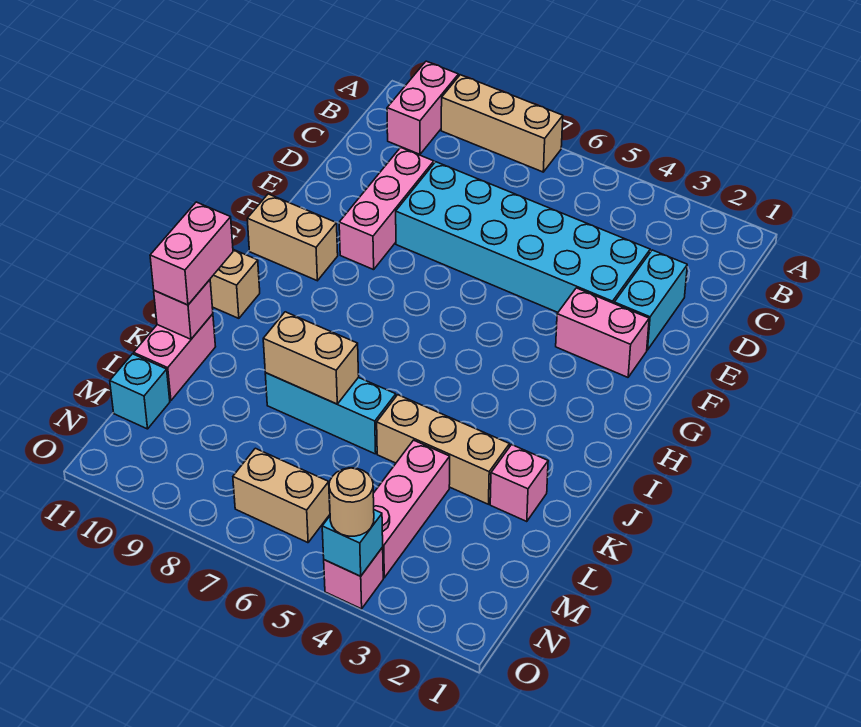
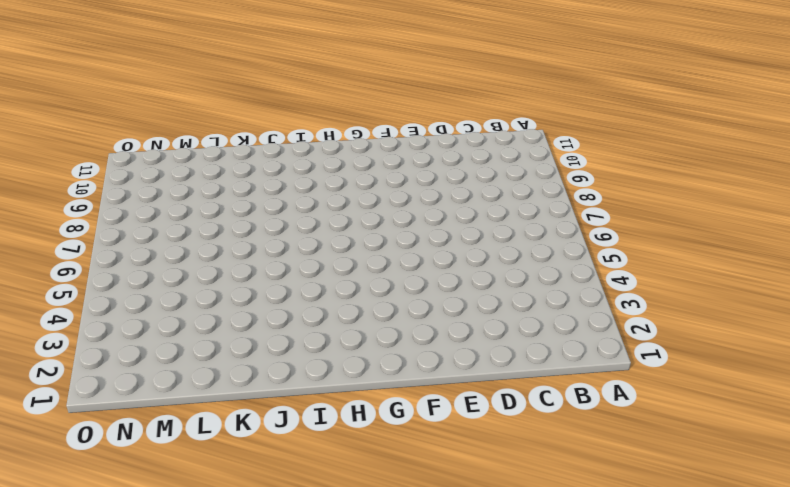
none -> tan 1x3 brick [441,75,563,172]
none -> pink 1x2 brick [387,61,459,154]
none -> cyan 1x2 brick [614,250,687,350]

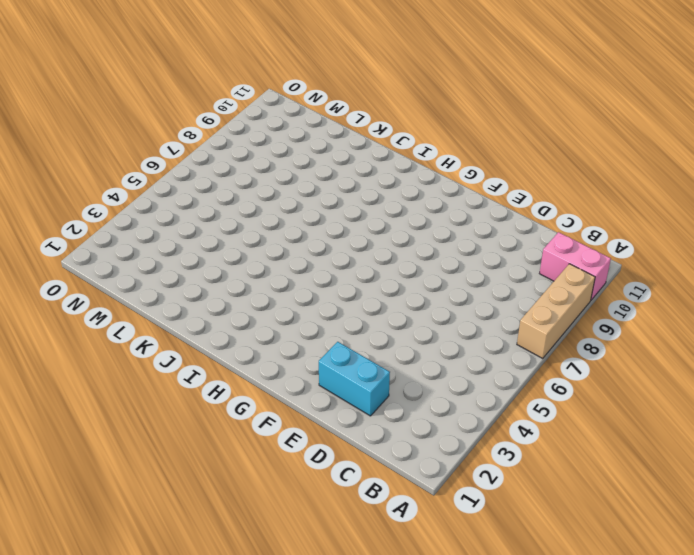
none -> cyan 2x6 brick [396,162,650,312]
none -> pink 1x3 brick [339,147,434,270]
none -> pink 1x2 brick [556,288,649,377]

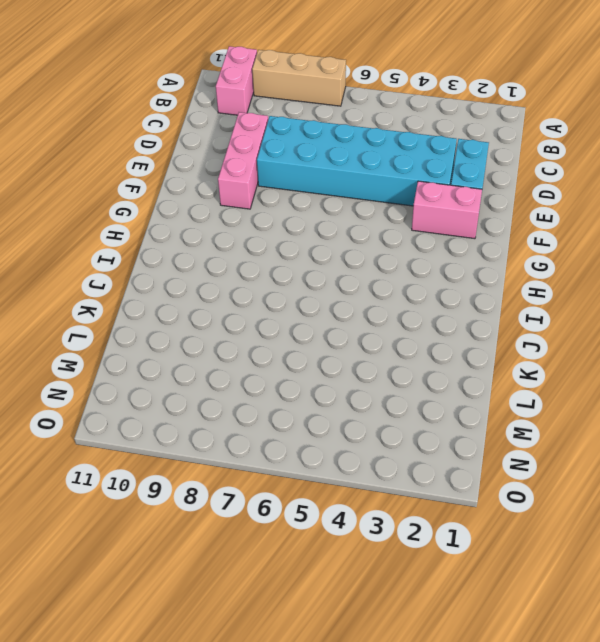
none -> tan 1x2 brick [247,194,338,281]
none -> tan 1x1 brick [210,250,260,318]
none -> pink 1x1 brick [490,445,548,522]

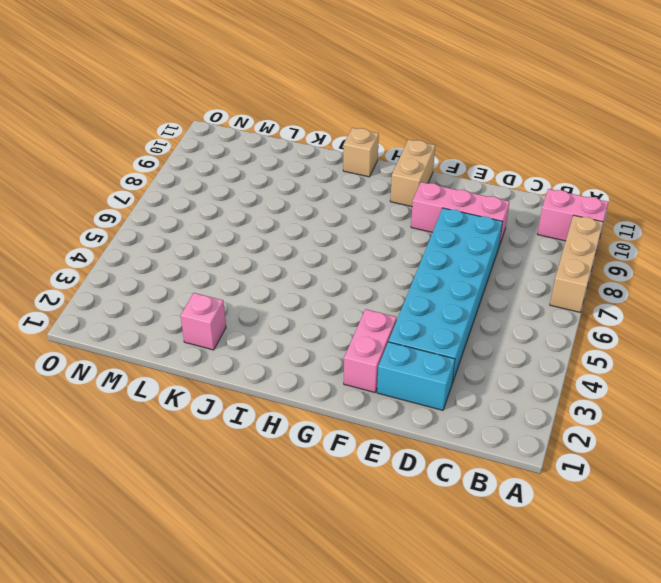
none -> tan 1x3 brick [377,395,510,504]
none -> cyan 1x3 brick [265,373,396,454]
none -> pink 1x2 brick [134,314,216,401]

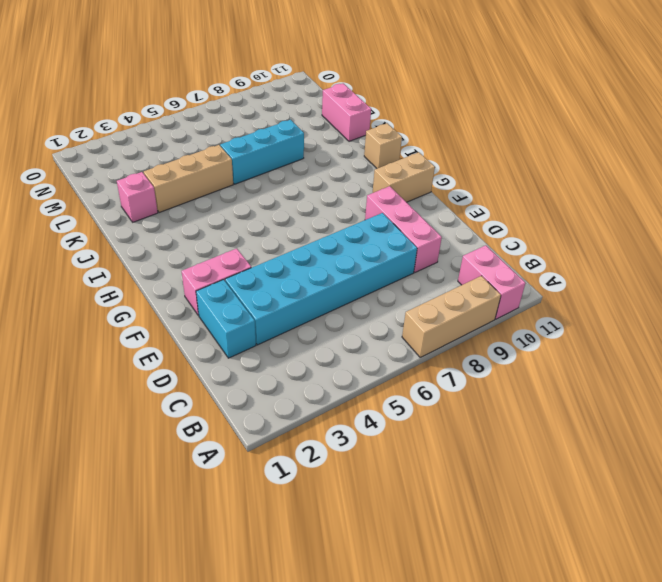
none -> pink 1x3 brick [373,440,450,578]
none -> cyan 1x1 brick [110,354,170,429]
none -> tan 1x2 brick [233,448,330,543]

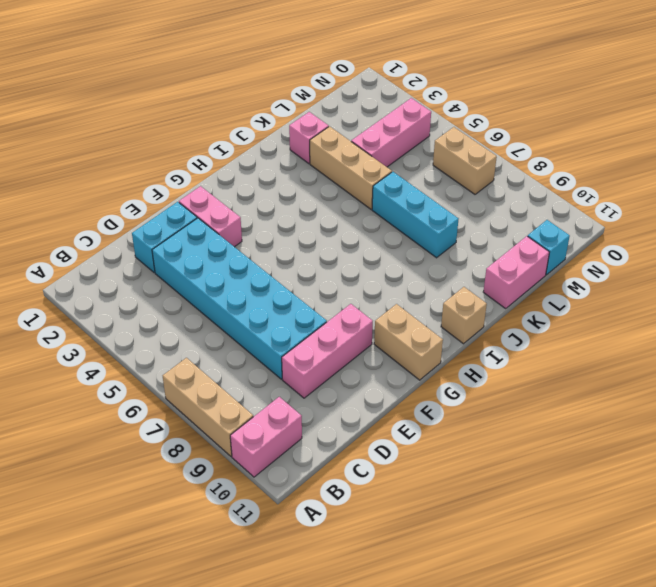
none -> pink 1x1 brick [324,547,383,609]
none -> tan 1x2 brick [263,312,359,404]
none -> pink 1x1 brick [154,280,213,339]

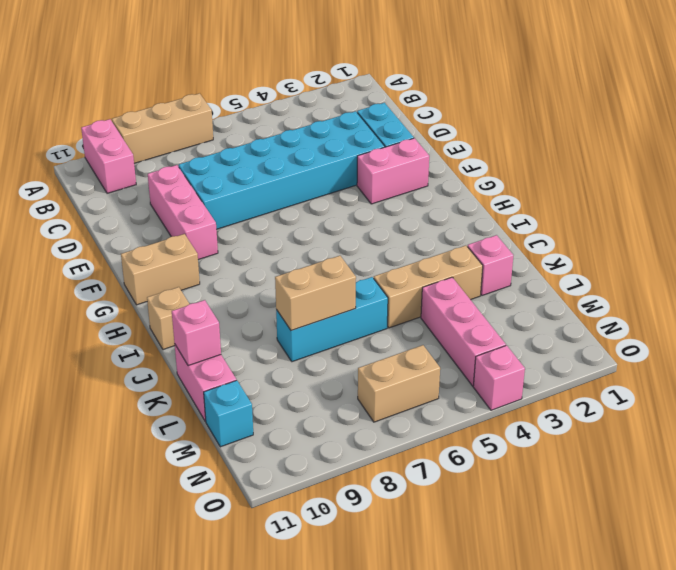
none -> cyan 1x1 brick [322,510,383,576]
none -> pink 1x2 brick [150,202,233,305]
none -> tan 1x1 round brick [329,468,374,536]

